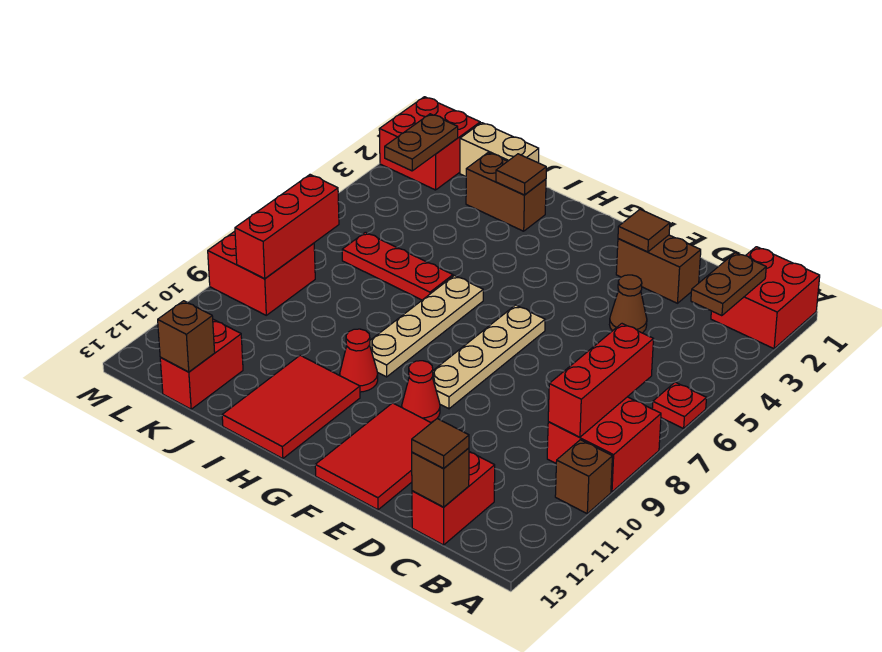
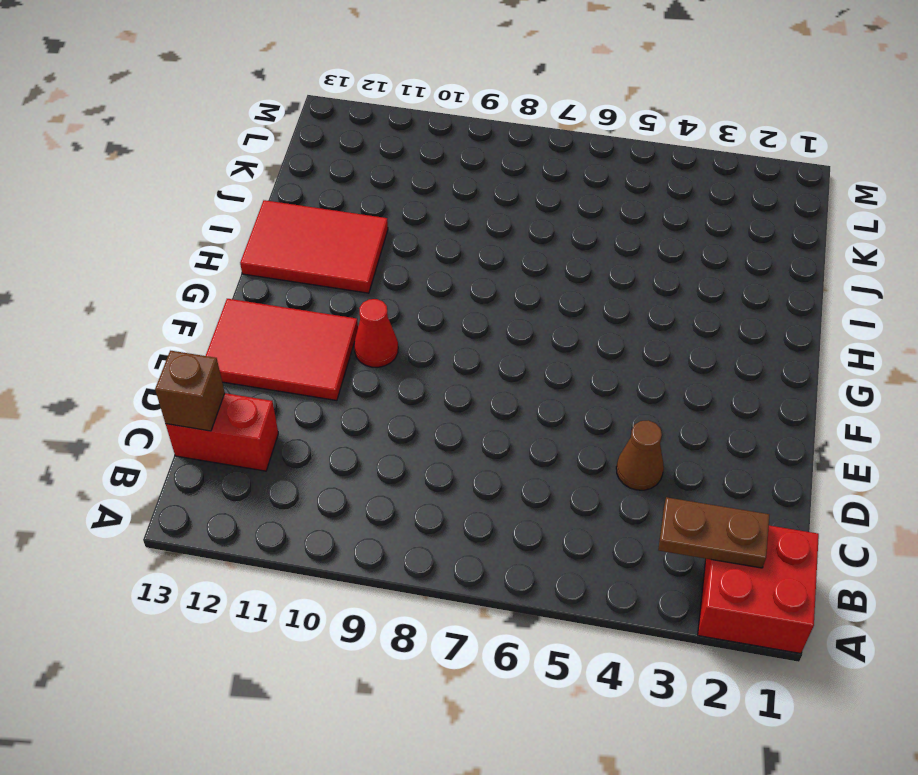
none -> red 1x1 plate [652,382,706,429]
none -> red 2x2 brick [547,397,661,492]
none -> brown 1x1 brick [555,440,612,513]

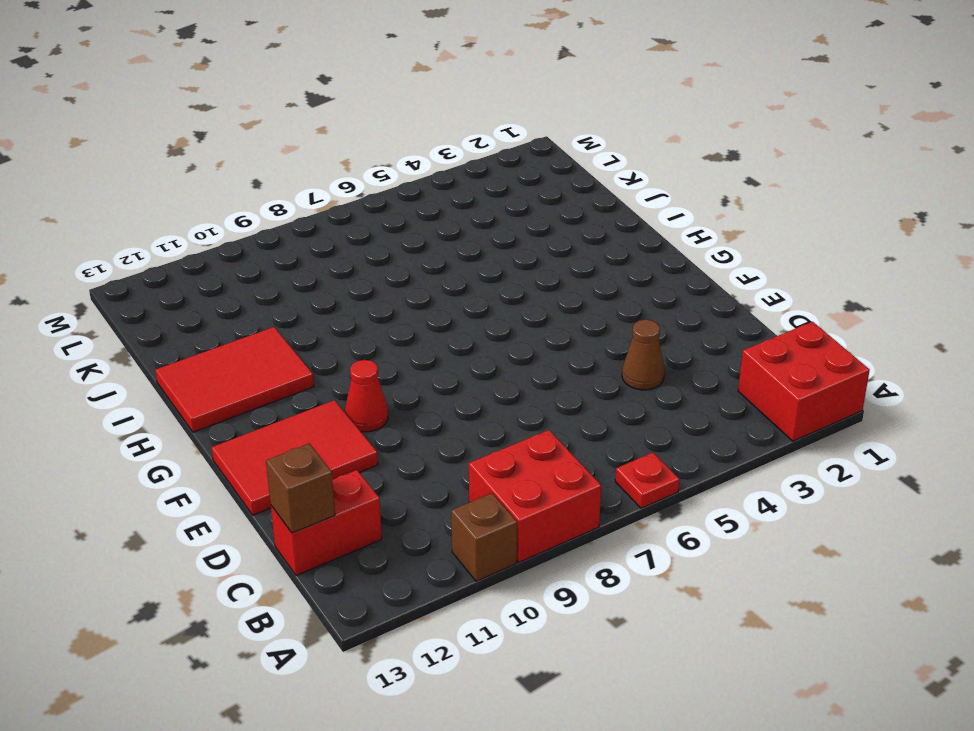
none -> brown 1x2 brick [616,235,701,303]
none -> tan 1x4 plate [433,305,545,409]
none -> tan 1x4 plate [370,275,483,377]

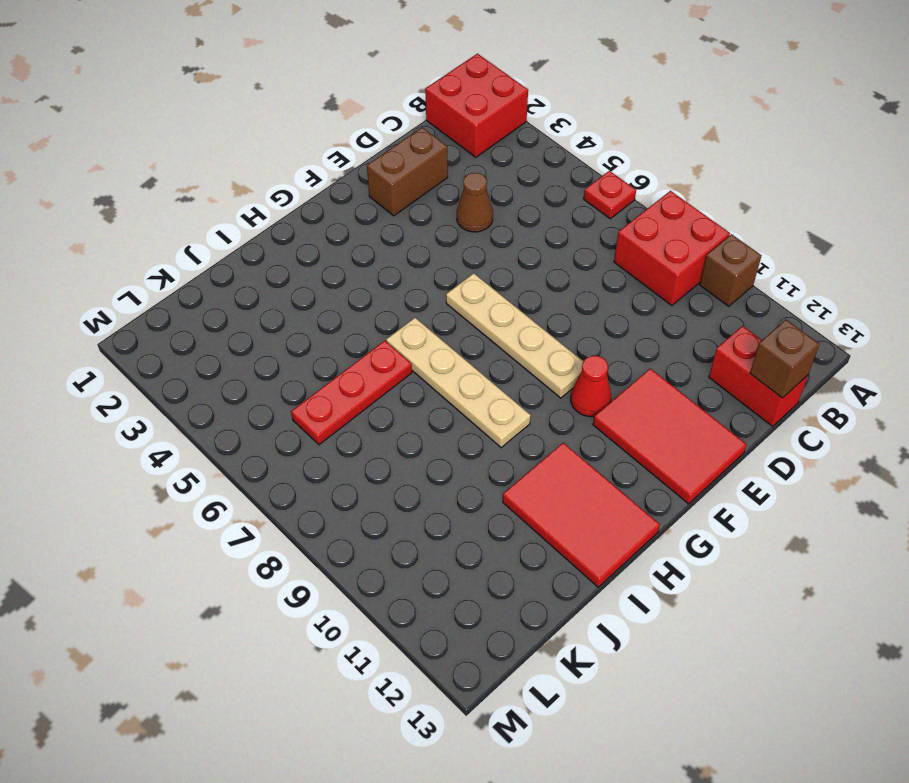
none -> red 1x1 cone [340,329,378,392]
none -> brown 1x2 brick [466,153,546,231]
none -> tan 1x2 brick [460,123,539,177]

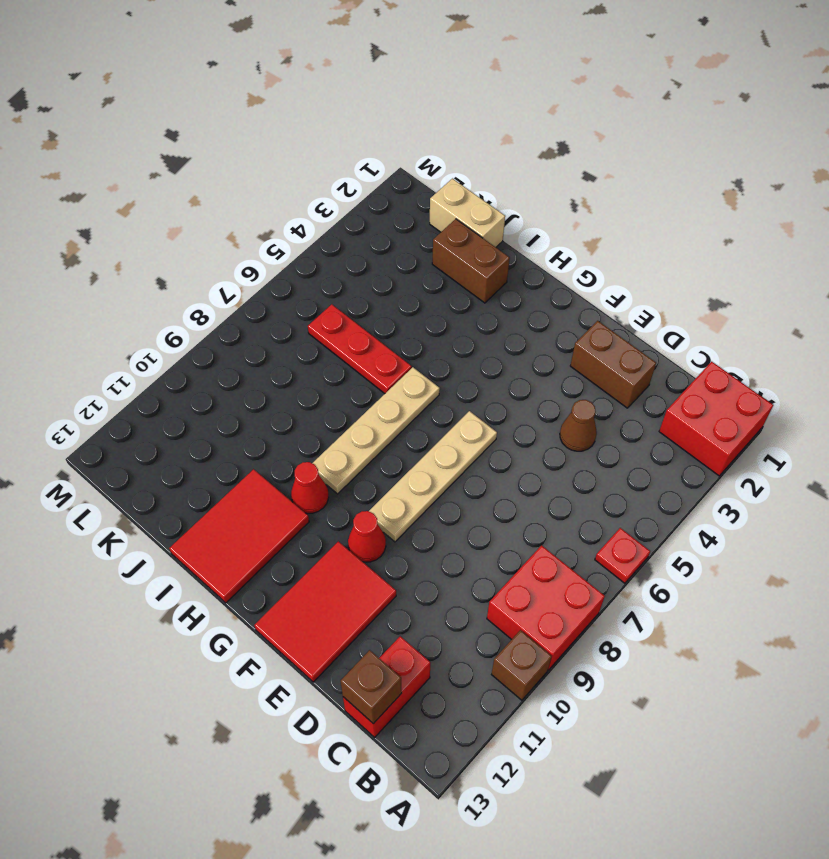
none -> red 1x2 brick [160,319,243,409]
none -> red 2x2 brick [379,97,480,190]
none -> red 2x2 brick [208,231,315,315]

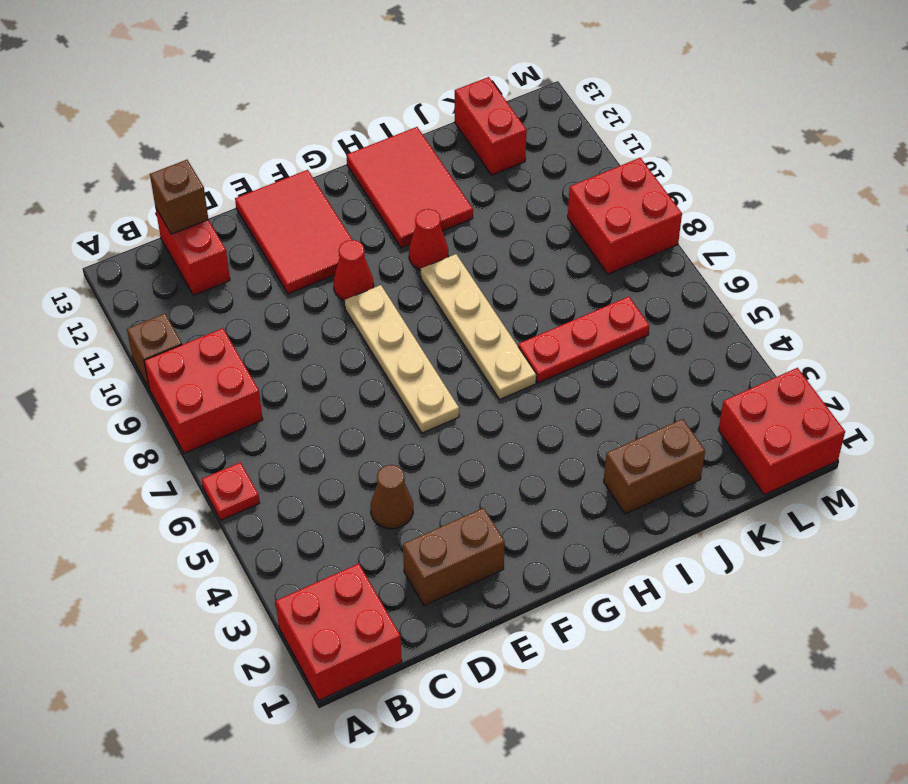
none -> tan 1x2 brick [460,123,539,177]
none -> brown 1x2 plate [691,253,766,316]
none -> red 1x3 brick [548,324,653,437]

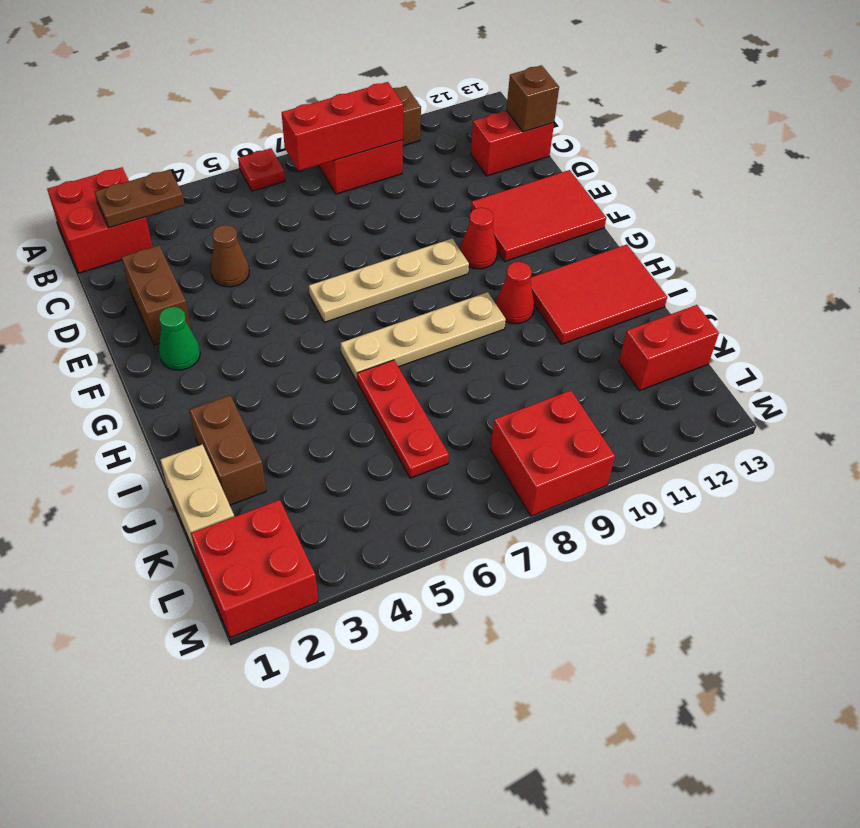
green 1x1 cone [159,307,200,370] -> none
none -> brown 1x1 tile [618,209,670,252]
none -> brown 1x1 tile [496,154,546,195]
none -> brown 1x1 brick [158,301,215,372]

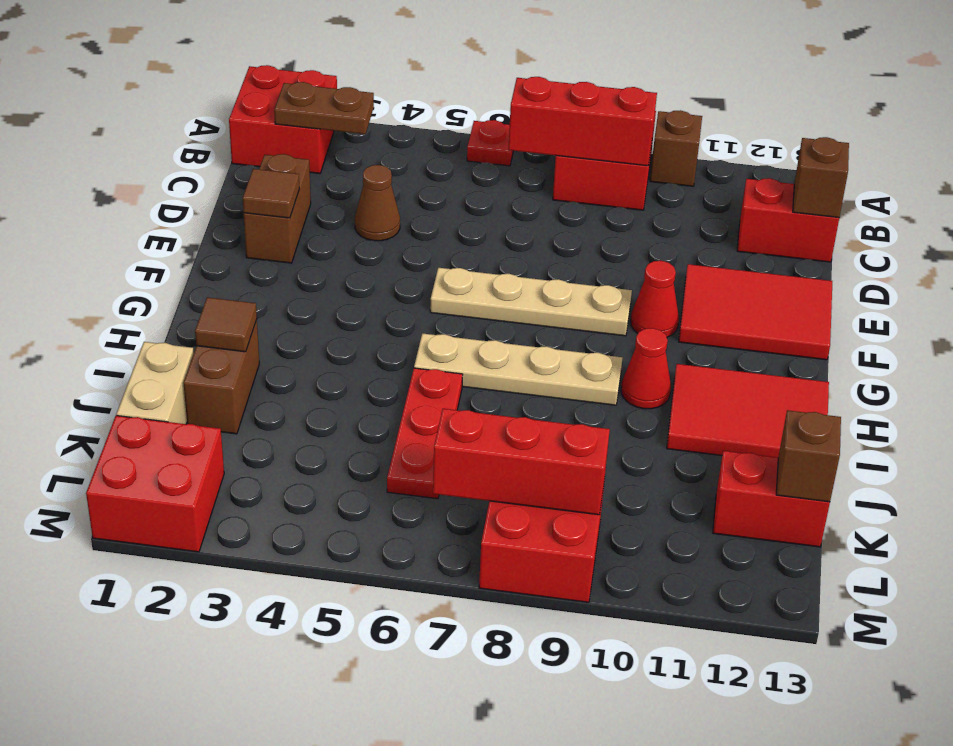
none -> brown 1x2 plate [385,114,458,171]
none -> brown 1x1 tile [412,419,469,468]

